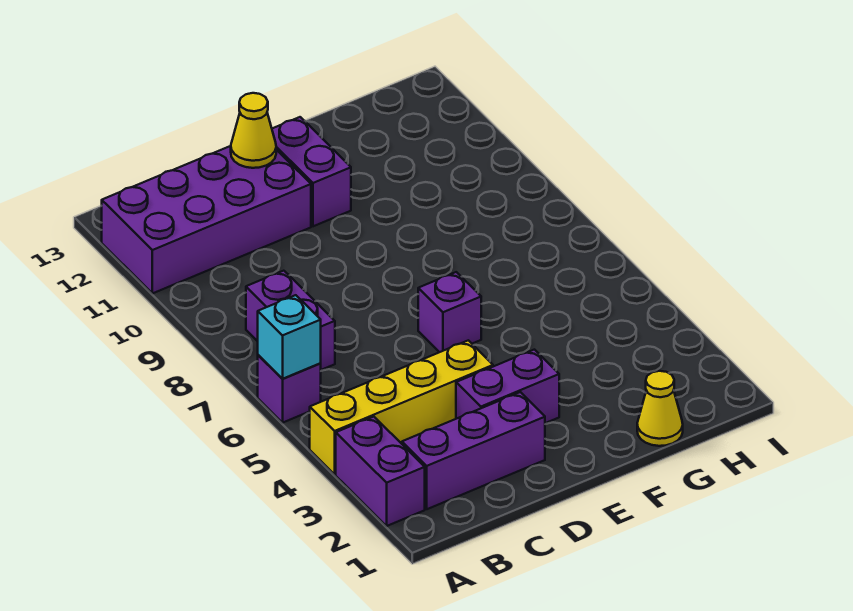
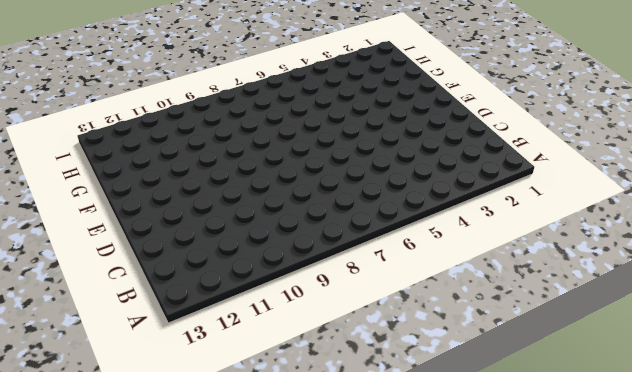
none -> purple 1x2 brick [336,417,425,526]
none -> yellow 1x4 brick [310,340,493,474]
none -> purple 1x1 brick [258,355,321,423]

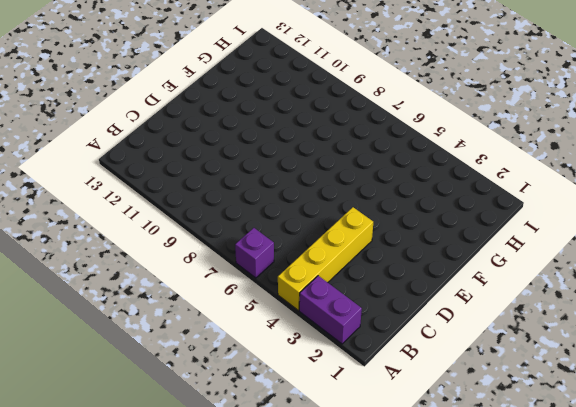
none -> purple 2x4 brick [102,146,311,293]
none -> purple 1x3 brick [402,392,545,509]
none -> purple 1x2 brick [246,271,335,370]

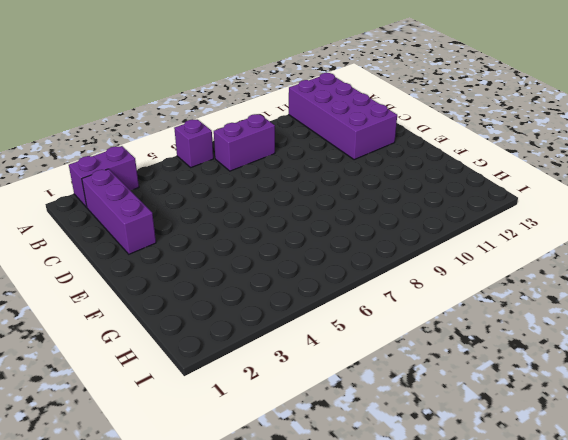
none -> yellow 1x4 brick [310,340,493,474]
none -> purple 1x2 brick [456,350,559,423]
none -> purple 1x1 brick [418,272,481,352]

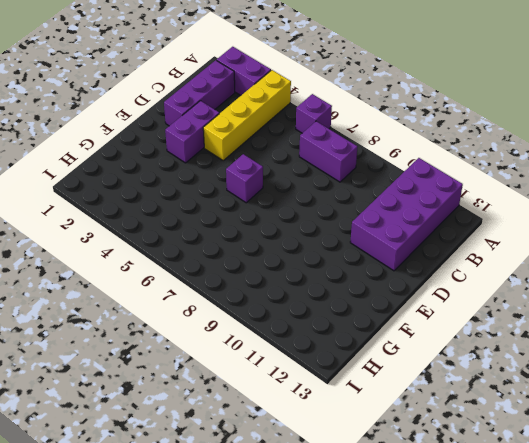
none -> purple 1x2 brick [272,117,351,226]
none -> yellow 1x1 cone [637,371,683,446]
none -> cyan 1x1 brick [258,295,321,379]

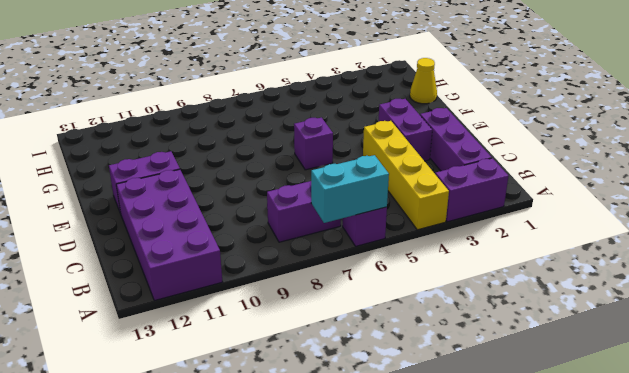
cyan 1x2 brick [311,155,389,223] -> cyan 1x1 brick [258,295,321,379]
none -> yellow 1x1 cone [231,93,276,168]

